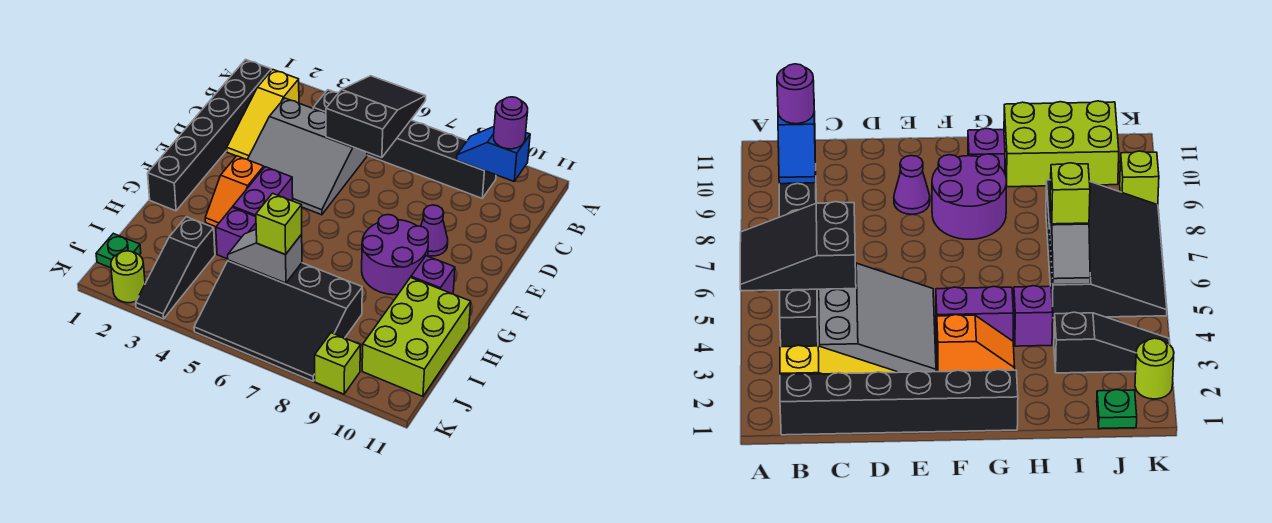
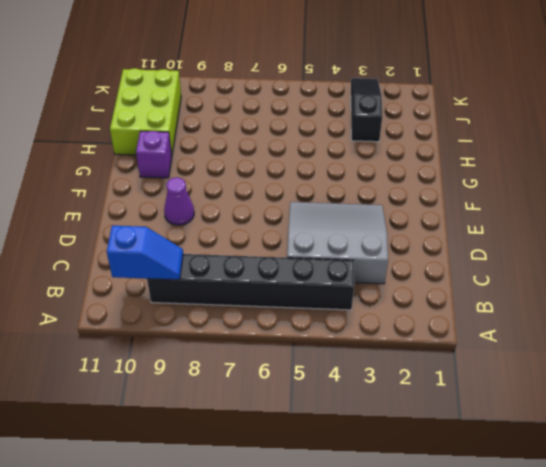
none -> black 1x6 brick [148,60,271,211]
none -> yellow 1x3 slope [227,70,299,159]
none -> orange 1x2 slope [205,156,264,227]

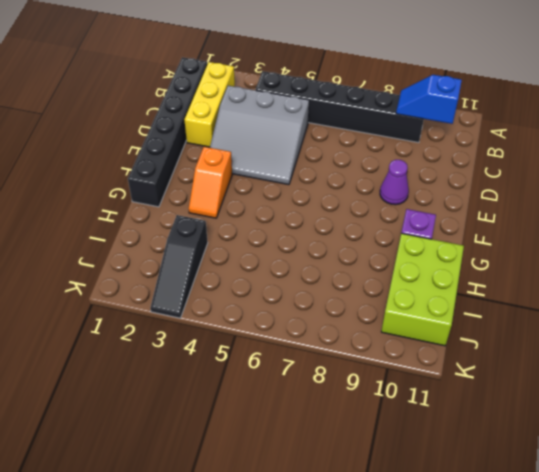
yellow 1x3 brick [184,62,235,147] -> yellow 1x3 slope [227,70,299,159]
none -> purple 1x2 brick [233,167,293,216]
none -> purple 2x2 round brick [362,215,428,295]
none -> purple 1x1 brick [216,207,256,259]

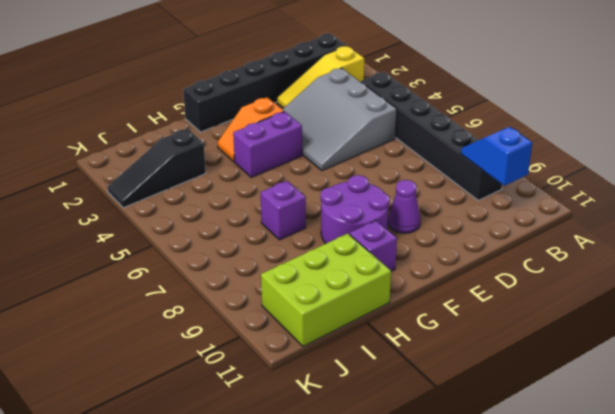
purple 1x1 brick [260,181,306,240] -> purple 1x1 brick moved to [216,207,256,259]
none -> black 3x4 slope [194,260,362,381]
none -> green 1x1 plate [96,233,141,268]
none -> lime 1x1 round brick [111,251,145,303]

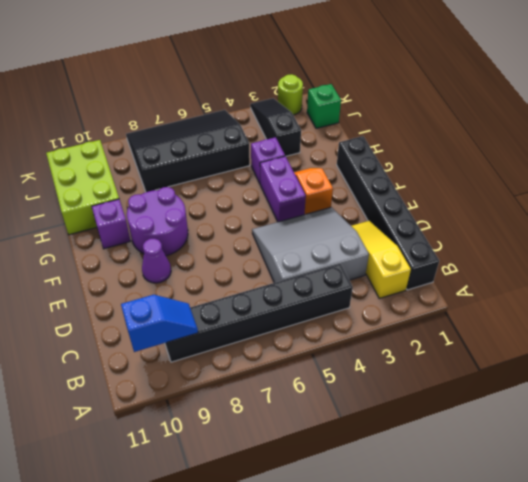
green 1x1 brick [307,84,341,128] -> green 1x1 plate [96,233,141,268]
none -> lime 1x1 brick [315,333,360,394]
none -> black 2x3 slope [326,76,426,158]
none -> grey 1x2 slope [228,229,302,283]

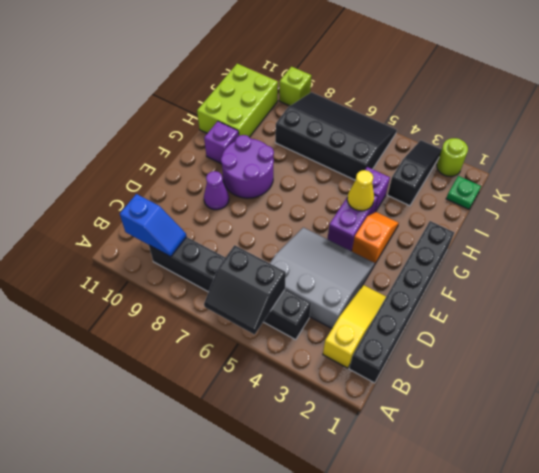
black 2x2 slope [204,245,286,335] -> black 2x3 slope [326,76,426,158]
yellow 1x1 cone [347,170,374,211] -> none
none -> grey 1x2 slope [228,229,302,283]
none -> purple 1x1 round brick [494,97,528,149]
none -> lime 1x1 brick [256,193,302,255]

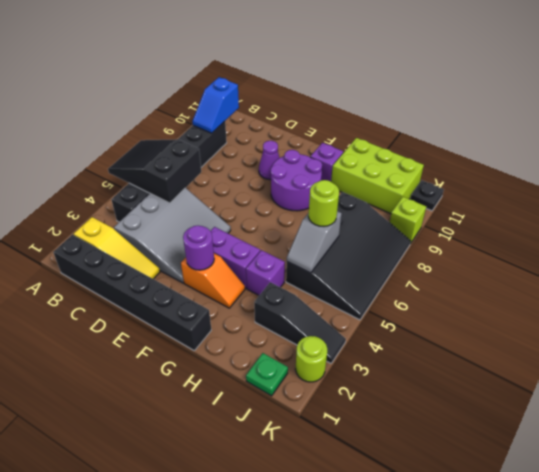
purple 1x1 round brick [183,226,214,270] -> purple 1x1 round brick moved to [494,97,528,149]
lime 1x1 round brick [308,180,339,226] -> lime 1x1 brick [256,193,302,255]
black 1x1 plate [410,180,444,211] -> none

